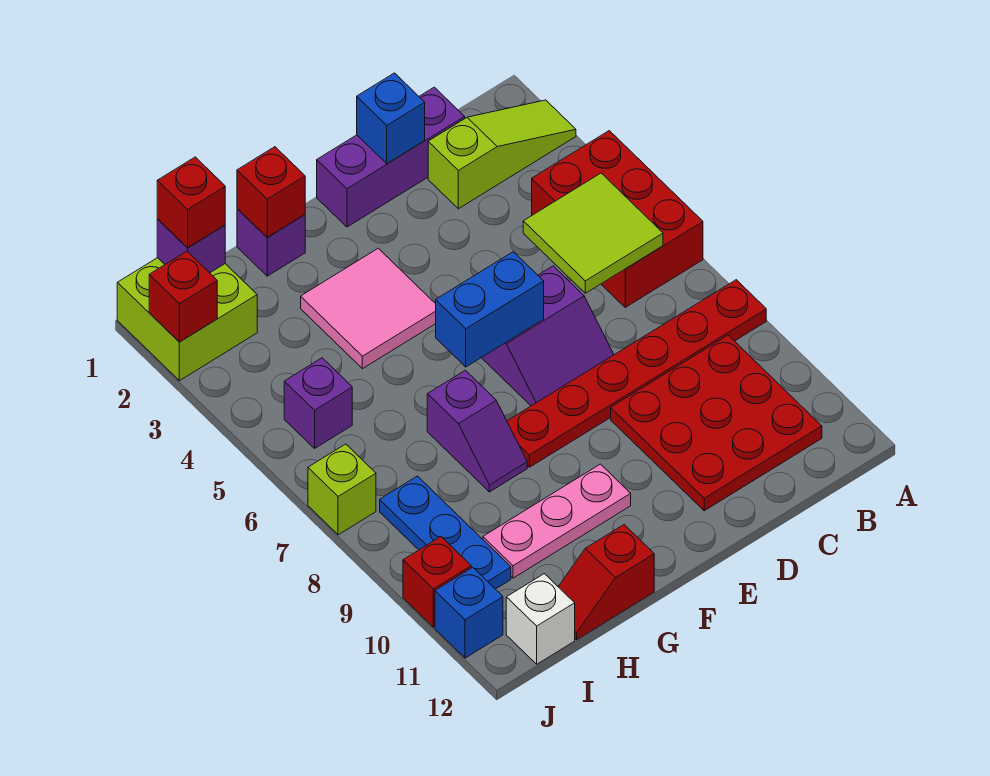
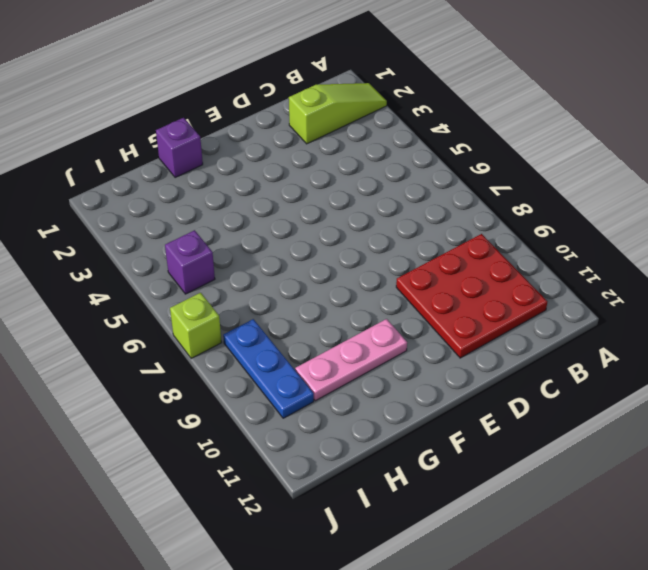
none -> red 2x3 brick [532,131,703,307]
none -> red 1x6 plate [507,280,766,467]
none -> purple 1x3 brick [317,87,465,227]

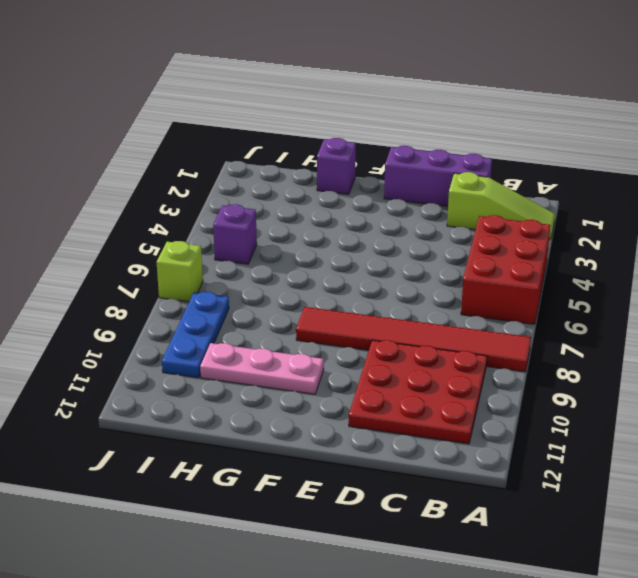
red 1x6 tile [296,307,531,372] -> red 1x6 plate [507,280,766,467]
none -> purple 2x2 slope [482,266,614,406]
none -> pink 2x2 tile [301,248,436,369]
none -> purple 1x2 slope [427,370,527,492]

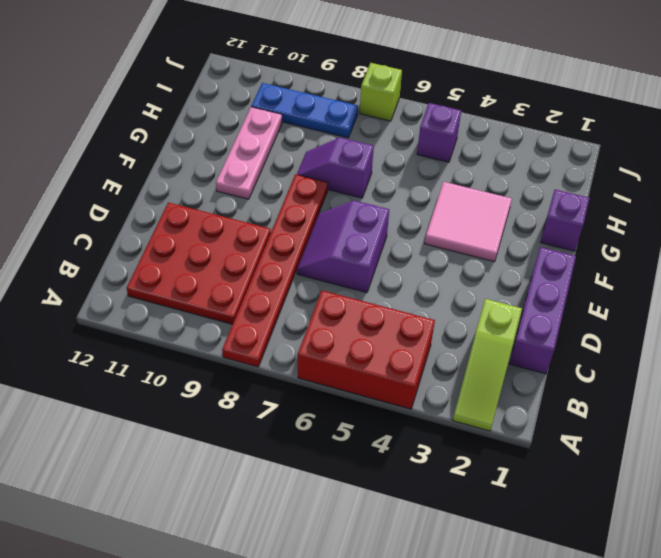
none -> red 1x2 slope [558,525,654,640]
none -> lime 2x2 brick [117,258,257,381]
none -> white 1x1 brick [506,574,575,664]

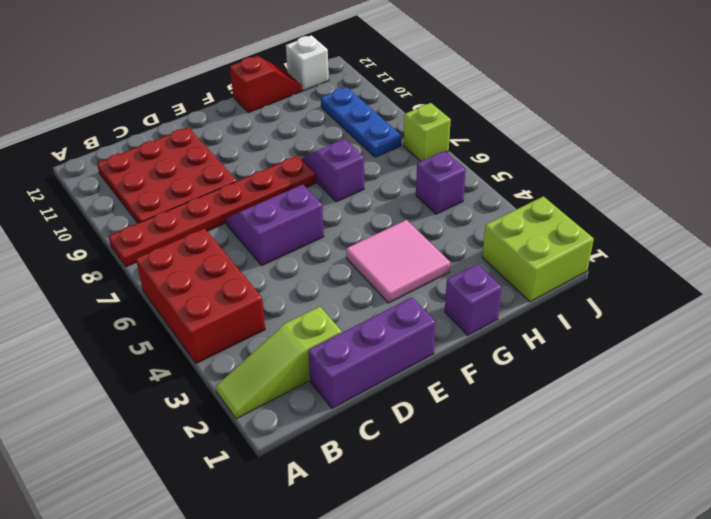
none -> pink 1x3 plate [483,464,631,578]
none -> red 1x1 brick [403,537,471,627]
none -> blue 1x1 brick [435,567,503,658]

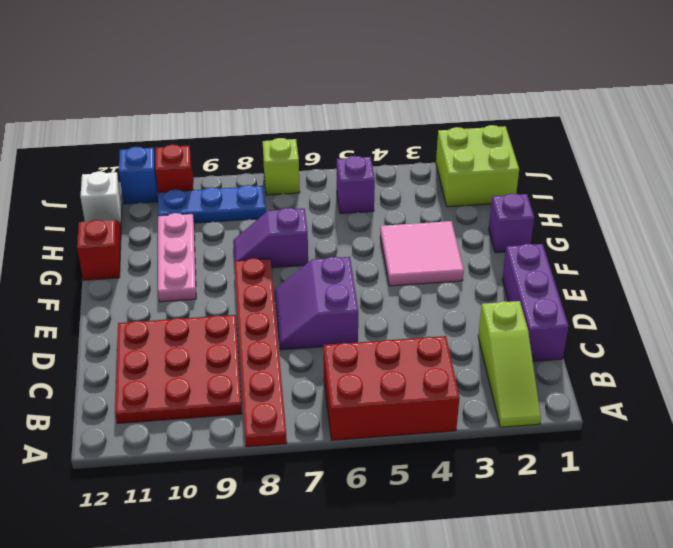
none -> lime 2x2 tile [523,173,663,293]
none -> blue 1x1 brick [357,73,425,164]
none -> blue 1x2 brick [436,252,544,367]

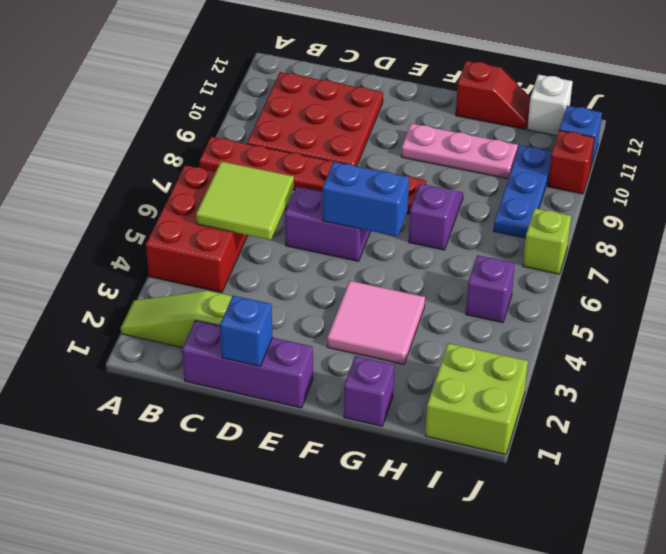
none -> red 1x1 brick [237,147,305,237]
none -> purple 1x1 brick [157,219,225,273]
none -> red 1x1 brick [149,251,217,342]

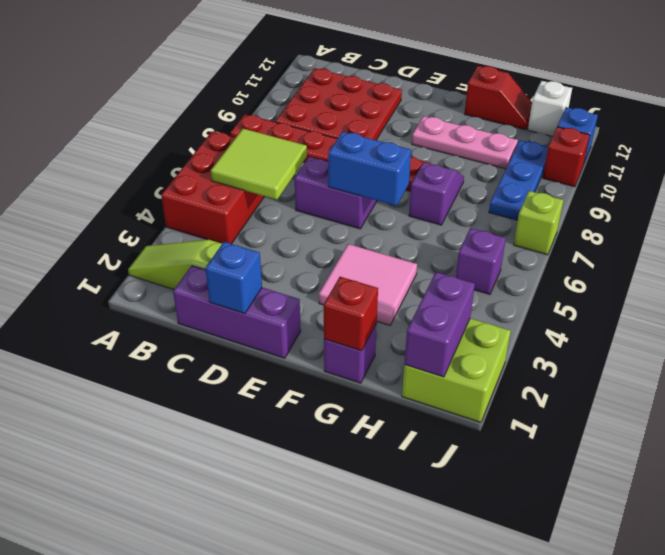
purple 1x2 brick [404,272,475,377] -> purple 1x1 brick [157,219,225,273]
none -> red 1x1 brick [149,251,217,342]
none -> red 1x1 brick [157,157,225,248]

